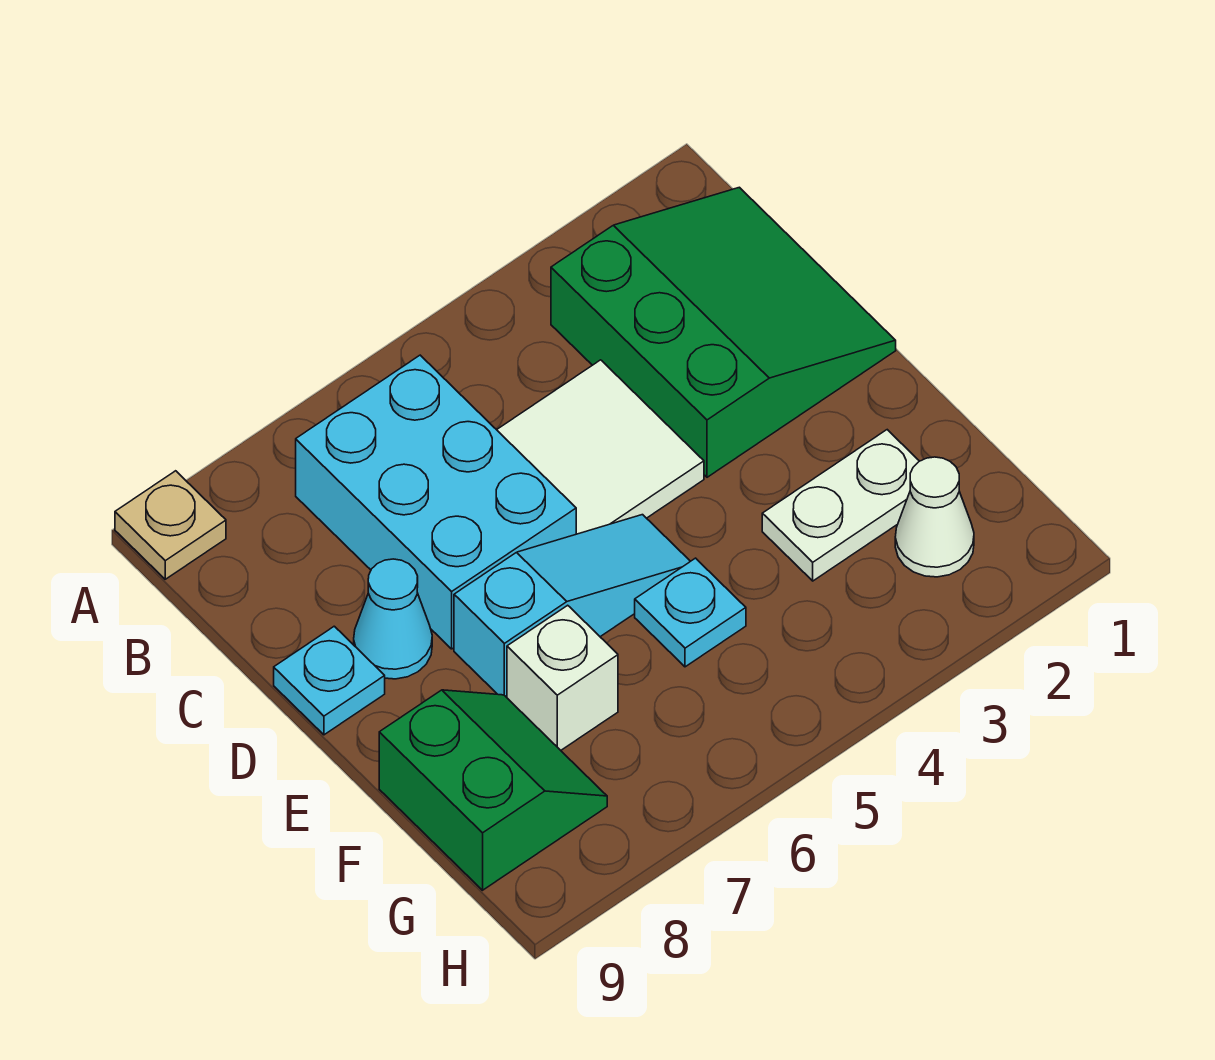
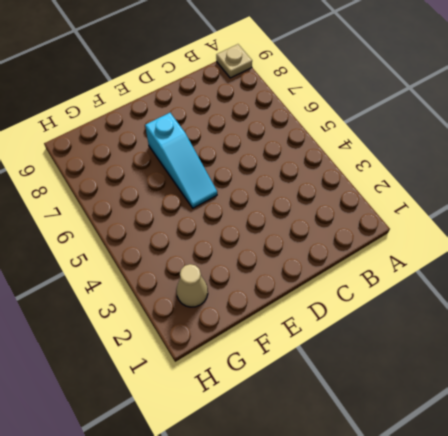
tan 1x1 cone [176,264,208,307] -> white 1x1 cone [895,457,974,577]
none -> green 3x3 slope [551,187,896,477]
none -> cyan 2x3 brick [296,355,576,649]
none -> white 2x2 tile [497,360,704,534]

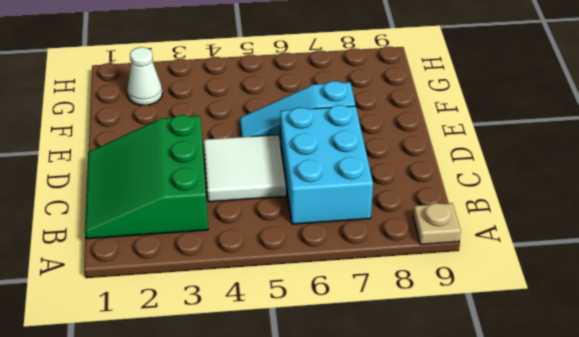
none -> cyan 1x1 cone [354,559,432,679]
none -> cyan 1x1 plate [274,626,385,735]
none -> white 1x2 plate [762,430,919,581]

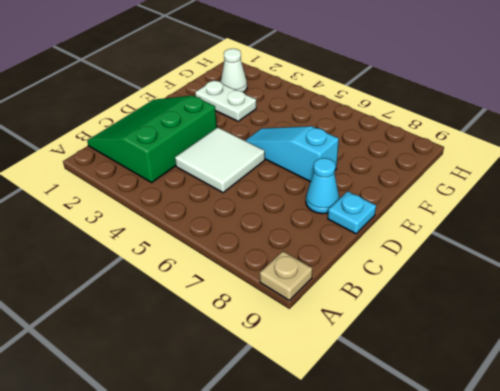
none -> cyan 2x3 brick [296,355,576,649]
none -> cyan 1x1 plate [635,558,746,667]
none -> white 1x1 brick [507,605,618,750]

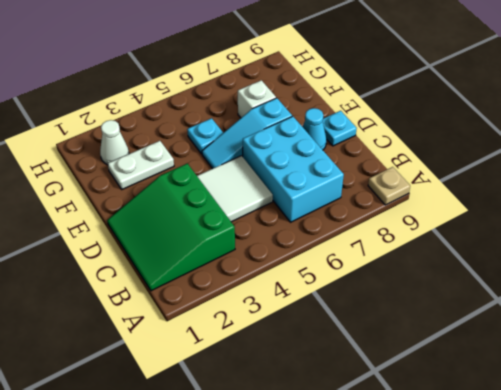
none -> green 2x2 slope [379,690,607,890]

